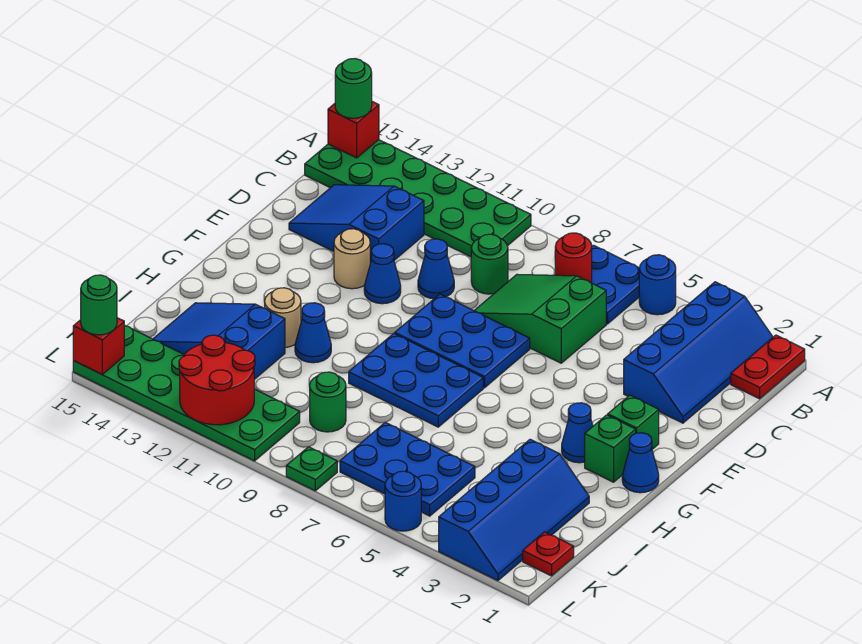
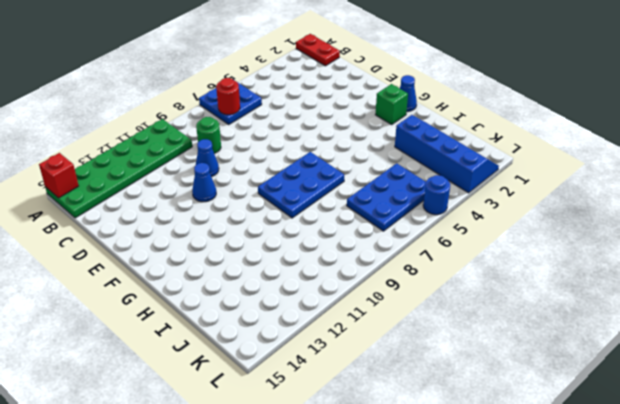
none -> blue 2x4 slope [624,282,773,423]
none -> blue 1x1 round brick [639,255,676,315]
none -> green 2x3 slope [474,274,606,363]
none -> blue 2x3 slope [289,185,424,263]

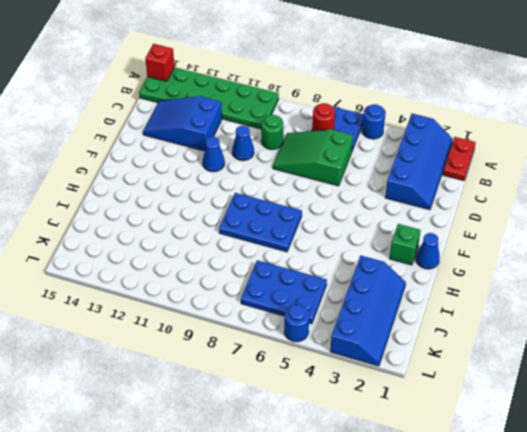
none -> blue 2x3 plate [394,294,530,388]
none -> tan 1x1 round brick [334,229,370,289]
none -> green 1x1 brick [608,395,659,449]
none -> blue 1x1 cone [562,403,593,463]

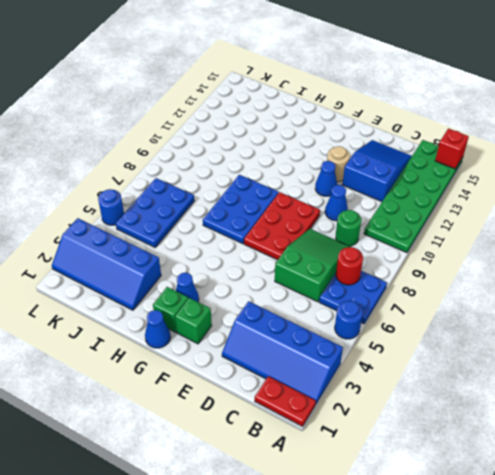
red 2x3 plate [244,192,320,260] -> blue 2x3 plate [394,294,530,388]
none -> blue 1x1 cone [295,303,331,363]
none -> tan 1x1 round brick [265,288,301,347]
none -> blue 2x3 slope [153,303,285,379]
none -> green 1x1 round brick [310,372,346,432]

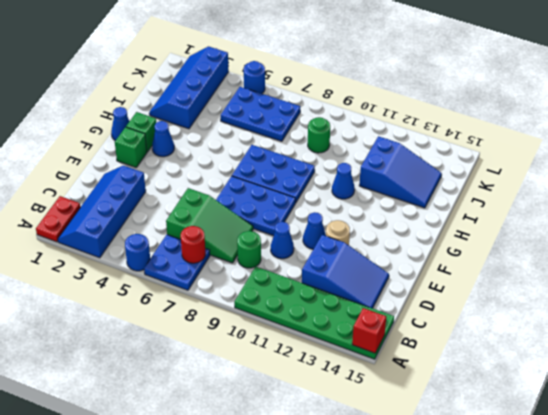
none -> tan 1x1 round brick [265,288,301,347]
none -> red 1x1 plate [523,532,574,576]
none -> green 2x6 plate [73,326,300,461]
none -> green 1x1 plate [286,447,337,491]

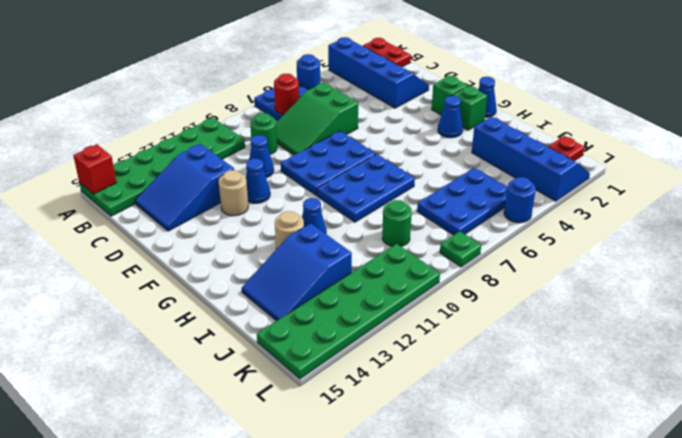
none -> red 2x2 round brick [179,335,255,425]
none -> red 1x1 brick [73,318,125,374]
none -> green 1x1 round brick [335,59,372,118]
none -> green 1x1 round brick [81,275,117,335]

